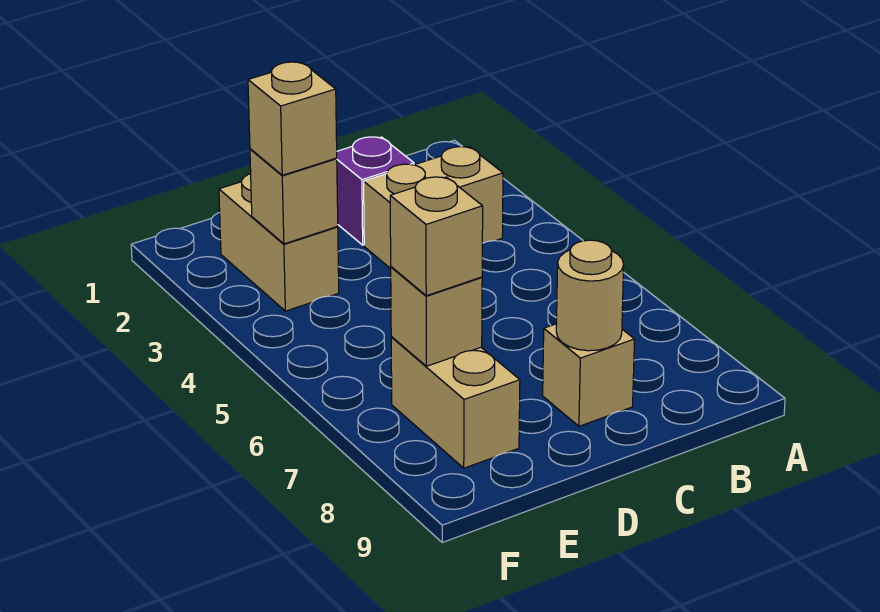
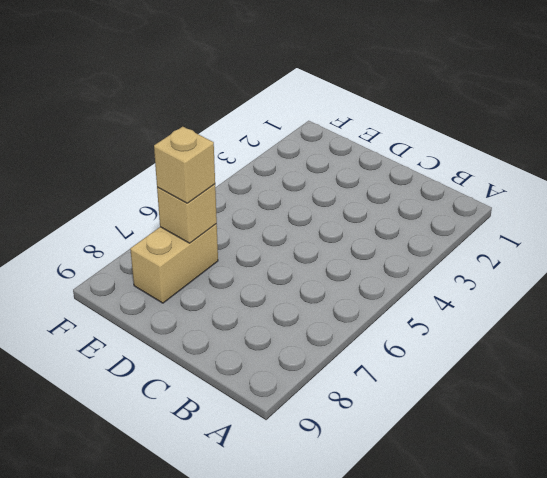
none -> tan 1x2 brick [364,147,503,269]
none -> purple 1x1 brick [336,137,414,245]

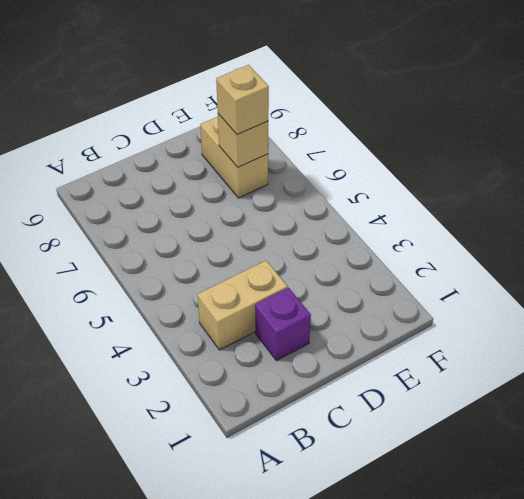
none -> tan 1x1 brick [543,324,635,426]
none -> tan 1x2 brick [219,174,339,311]

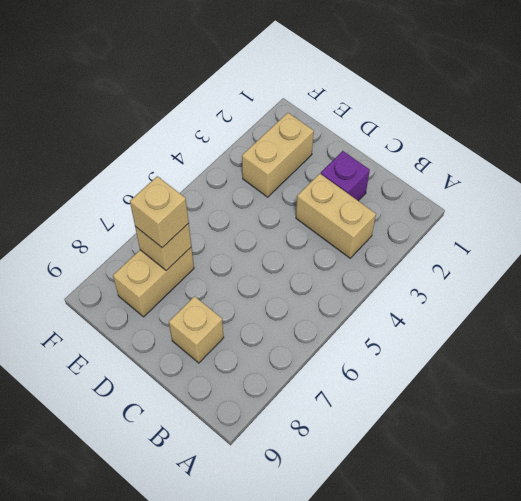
none -> tan 1x1 round brick [556,240,624,351]
none -> tan 1x1 brick [250,149,338,244]

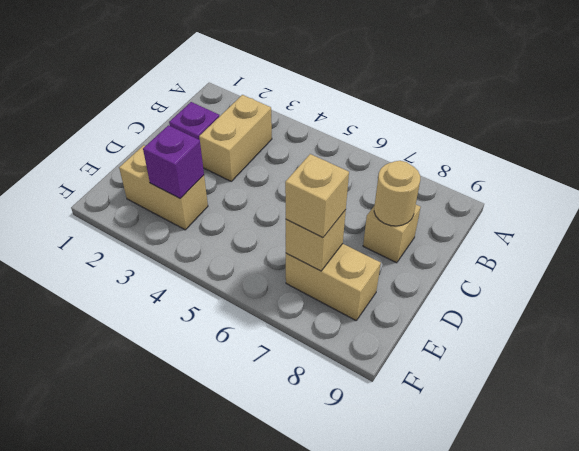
purple 1x1 brick [143,125,204,199] -> tan 1x1 brick [250,149,338,244]
none -> tan 1x1 brick [248,62,337,175]

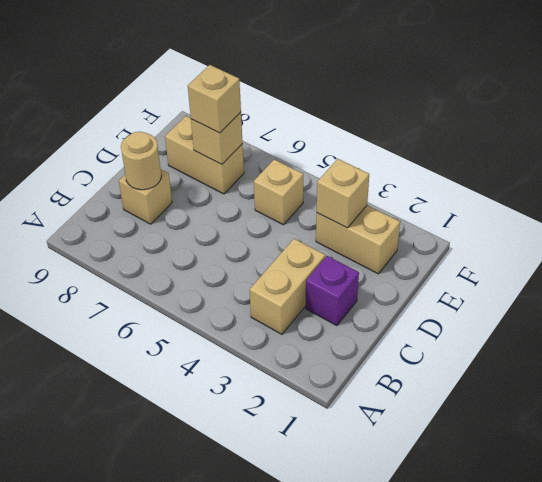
tan 1x1 brick [254,159,303,225] -> tan 1x1 brick moved to [248,62,337,175]

